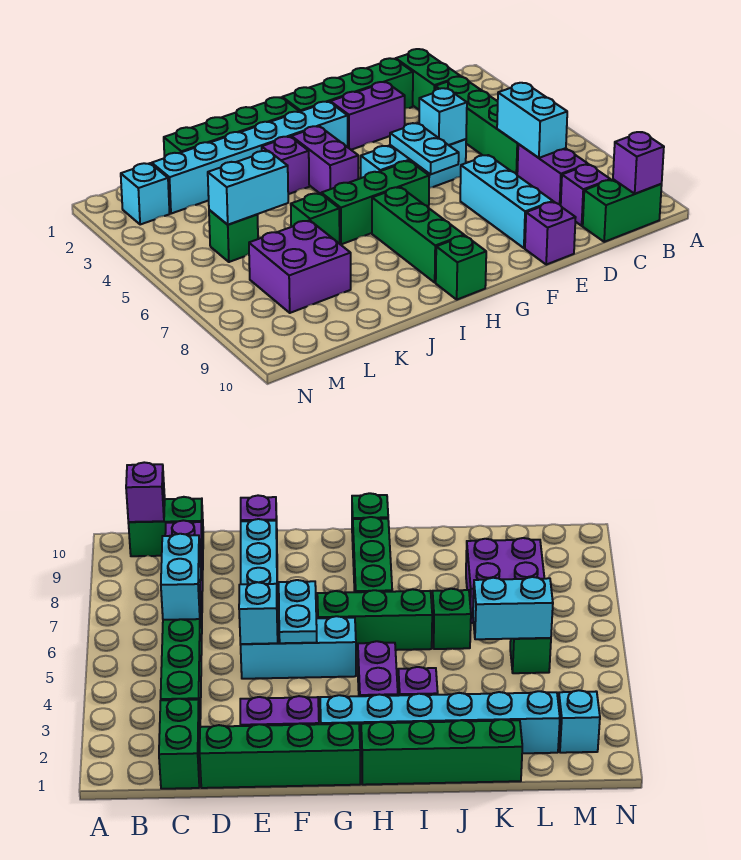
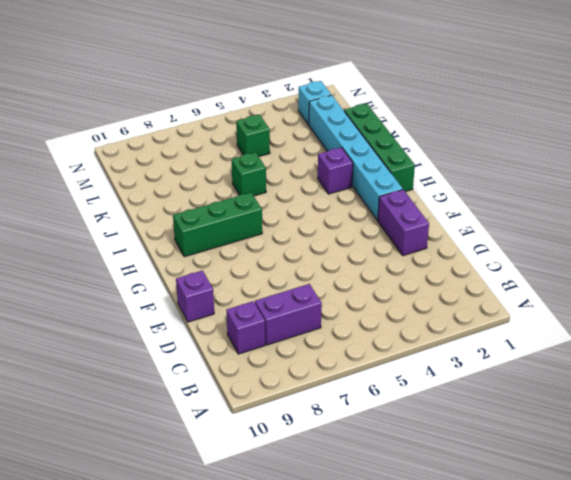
none -> green 1x2 brick [583,179,662,242]
none -> green 1x2 brick [396,49,461,110]
none -> green 1x4 brick [435,77,518,174]

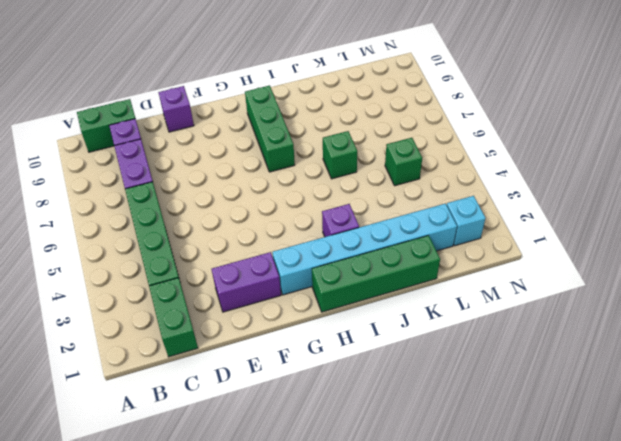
none -> green 1x4 brick [282,58,413,112]
none -> cyan 1x3 brick [361,139,466,188]
none -> cyan 1x3 brick [460,155,553,248]

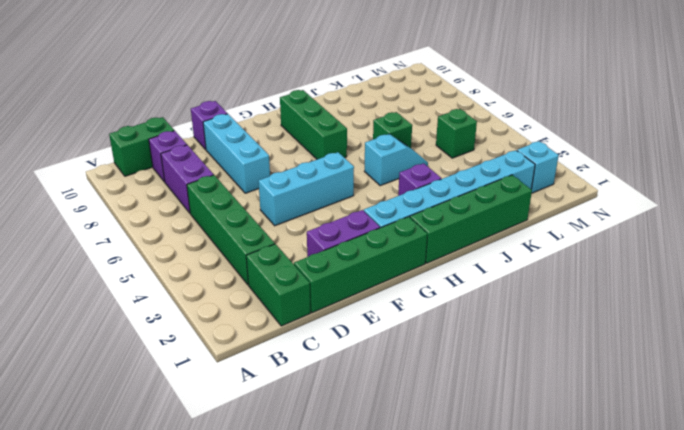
cyan 1x2 slope [364,134,428,186] -> none
none -> green 1x3 brick [321,161,429,244]
none -> purple 1x2 brick [291,126,358,194]
none -> green 1x1 brick [436,236,486,300]

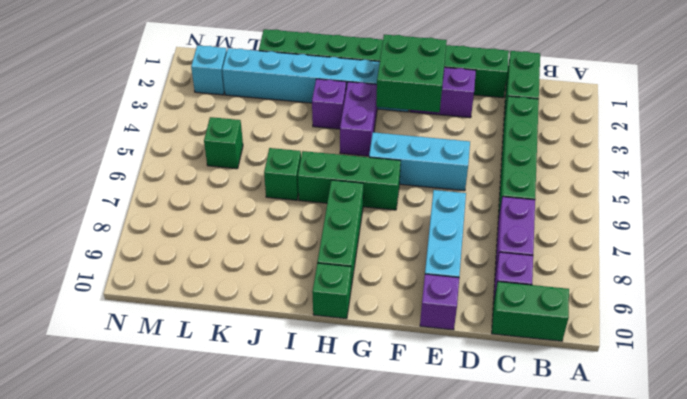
green 2x2 brick [376,35,447,112] -> none
none -> purple 2x2 brick [249,220,351,313]
none -> purple 1x1 brick [613,132,664,194]
none -> cyan 1x2 brick [497,83,567,158]

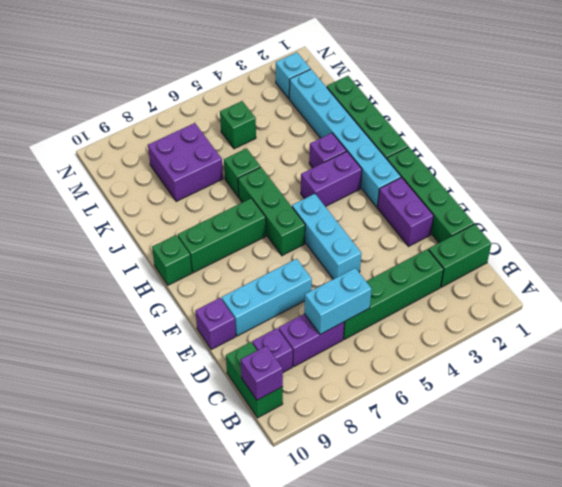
none -> cyan 1x1 brick [419,88,467,145]
none -> cyan 1x2 plate [390,123,459,174]
none -> cyan 1x2 brick [208,151,288,225]

